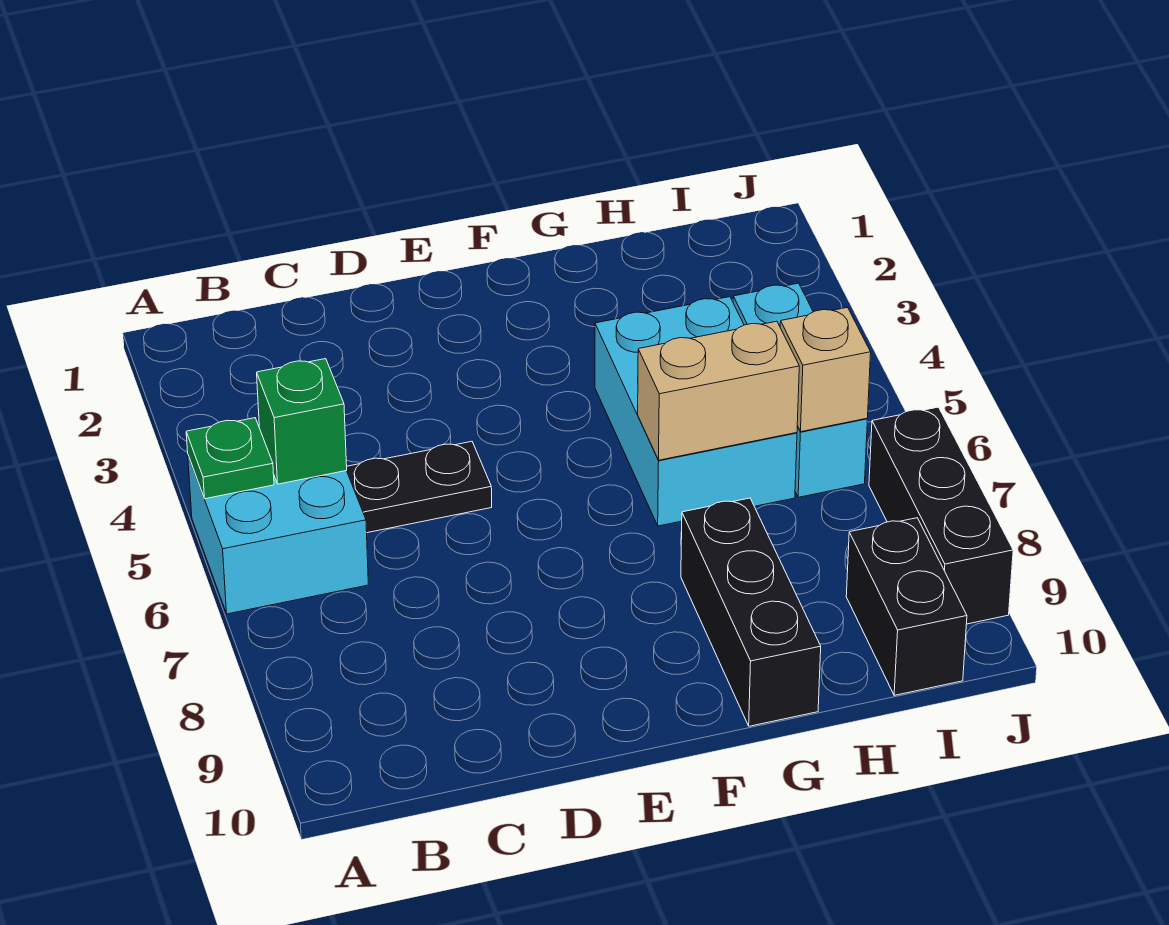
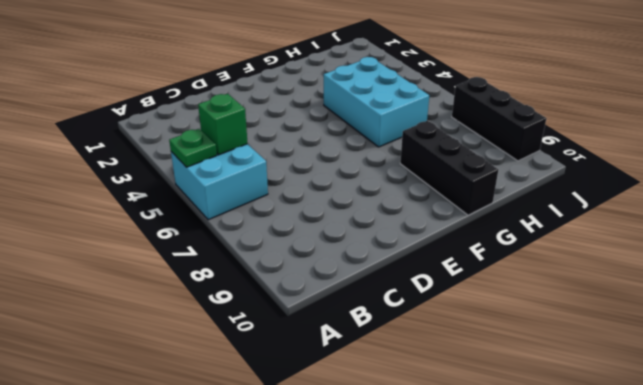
none -> black 1x2 plate [347,441,492,533]
none -> cyan 1x3 brick [733,283,867,497]

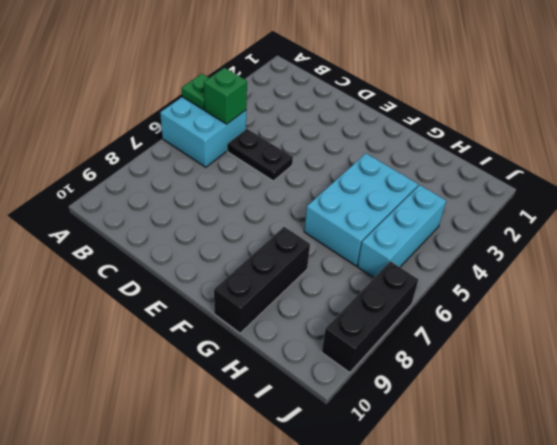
none -> black 1x2 brick [846,518,967,695]
none -> tan 1x2 brick [638,321,799,460]

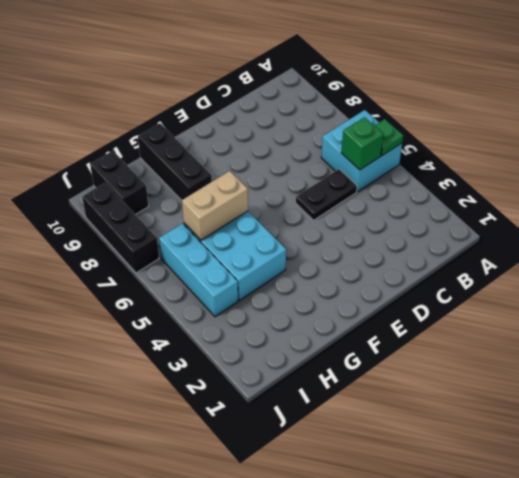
none -> tan 1x1 brick [780,307,871,432]

